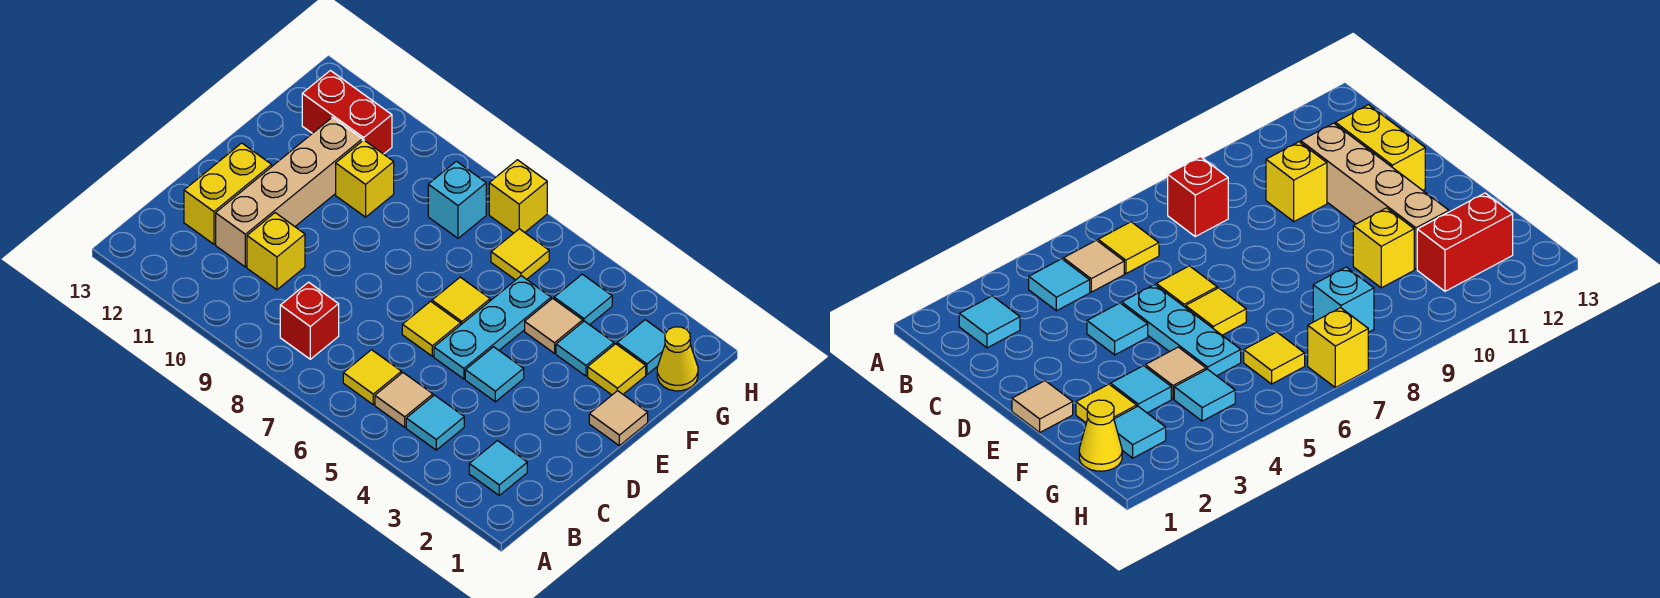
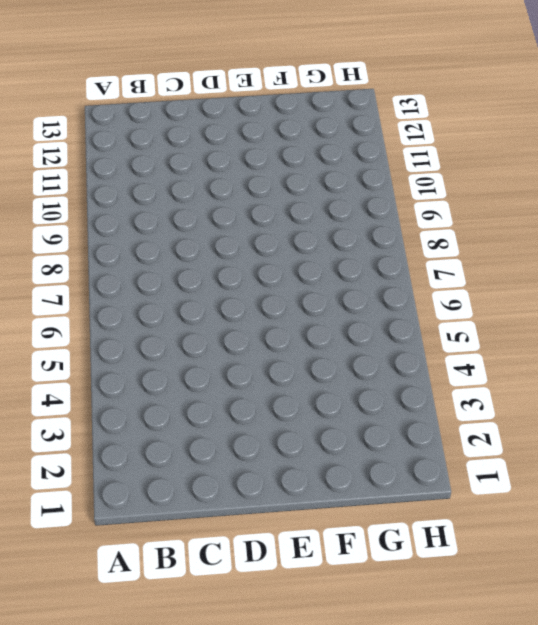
none -> cyan 1x1 tile [469,441,527,495]
none -> cyan 1x1 tile [406,395,464,450]
none -> tan 1x1 tile [375,373,433,427]

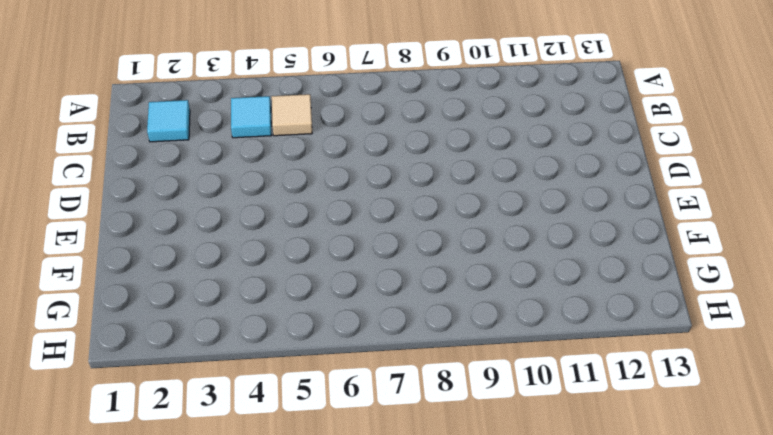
none -> yellow 1x1 tile [343,350,401,405]
none -> red 1x1 brick [280,282,339,359]
none -> yellow 1x1 brick [247,213,305,290]

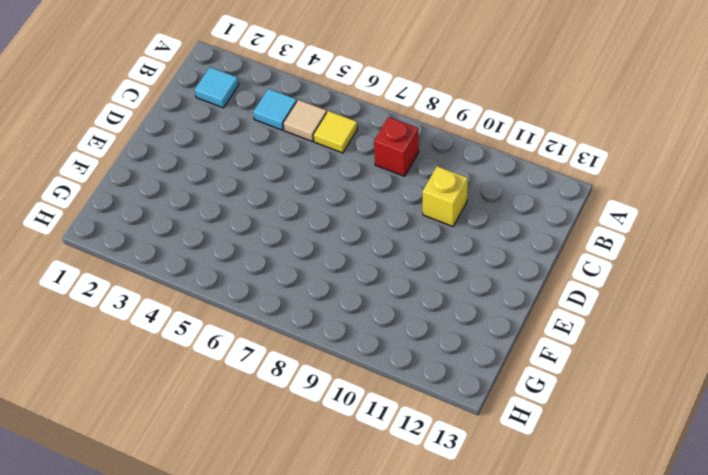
none -> tan 1x4 brick [216,117,362,267]
none -> yellow 1x2 brick [184,143,272,244]
none -> cyan 1x1 tile [465,347,524,402]

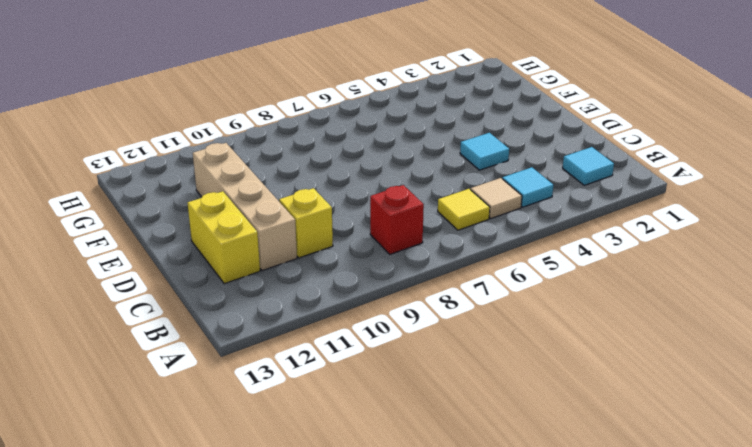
none -> cyan 1x3 plate [434,276,551,379]
none -> yellow 1x1 tile [402,301,461,356]
none -> tan 1x1 tile [589,391,648,446]

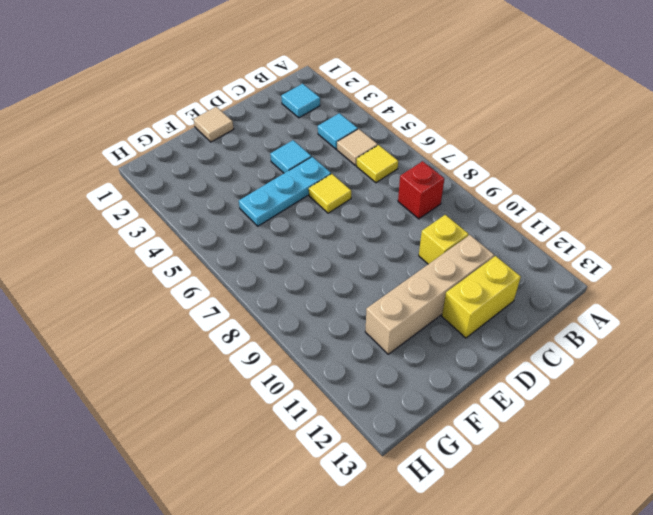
none -> yellow 1x1 tile [432,277,490,324]
none -> yellow 1x1 tile [588,344,646,395]
none -> cyan 1x1 tile [556,321,614,376]

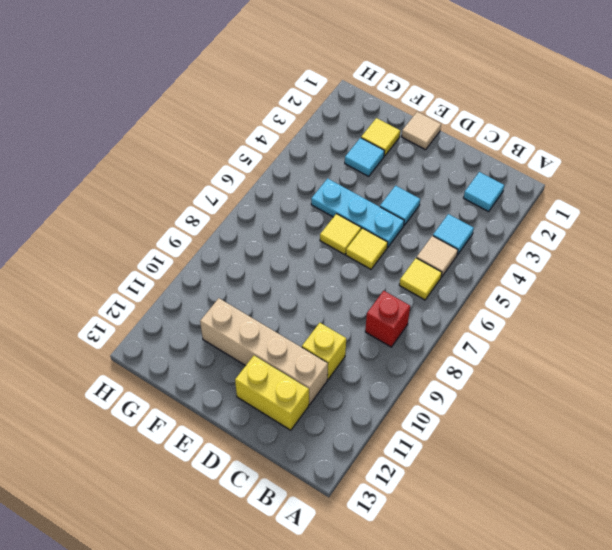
none -> tan 1x1 tile [525,298,583,353]
none -> yellow 1x1 brick [336,140,394,217]
none -> yellow 1x1 cone [657,327,698,391]

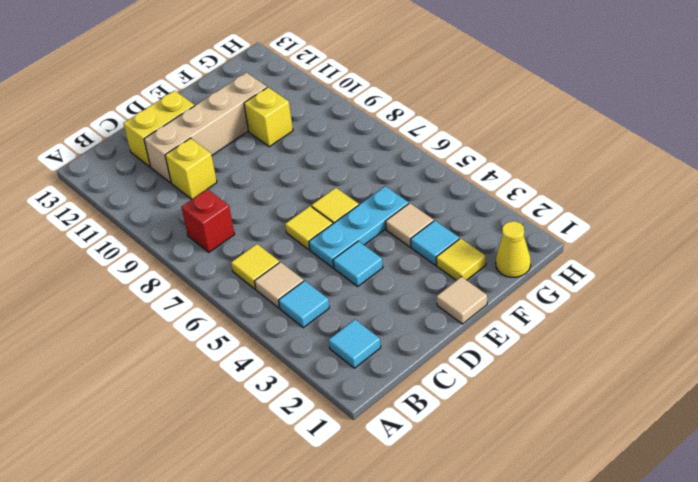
none -> cyan 1x1 tile [617,320,665,374]
none -> cyan 1x1 tile [554,274,612,325]
none -> yellow 1x1 tile [491,229,549,280]

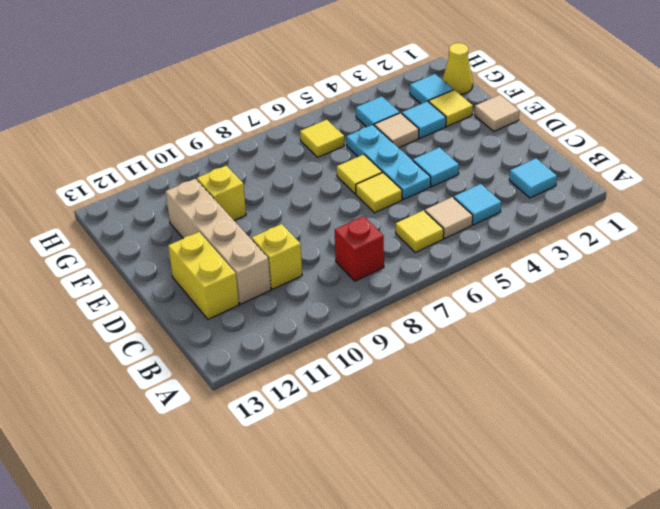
none -> cyan 1x1 brick [428,161,486,238]
none -> red 1x2 brick [302,71,392,154]
none -> yellow 1x1 brick [489,160,547,233]

